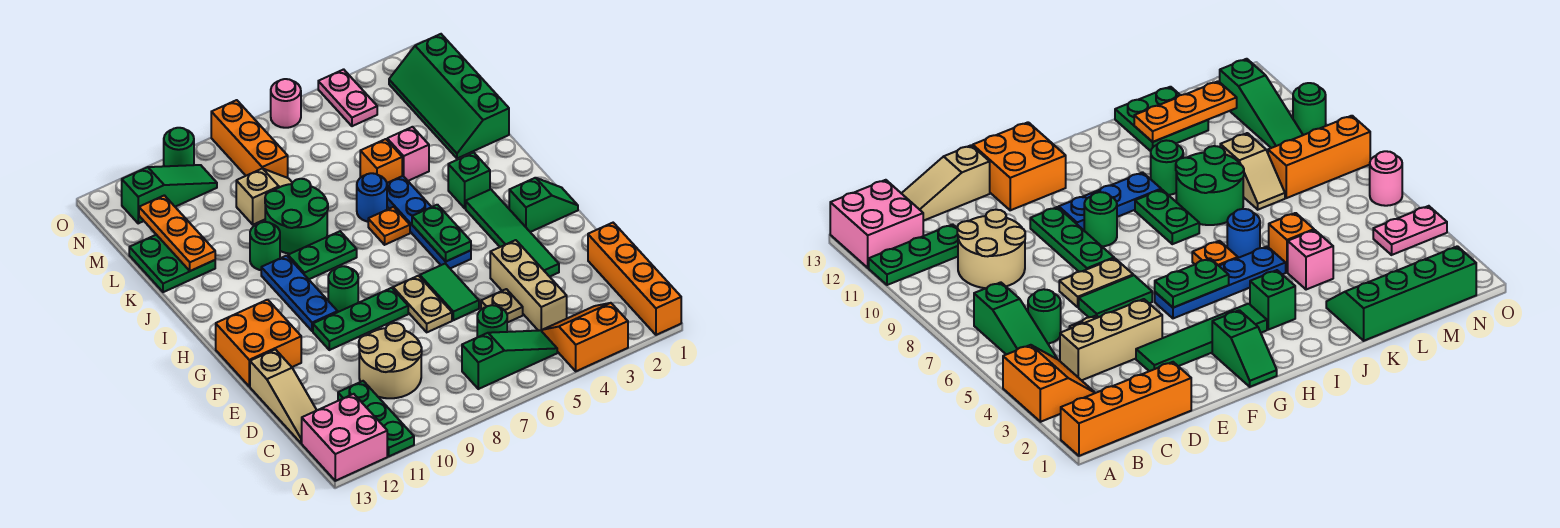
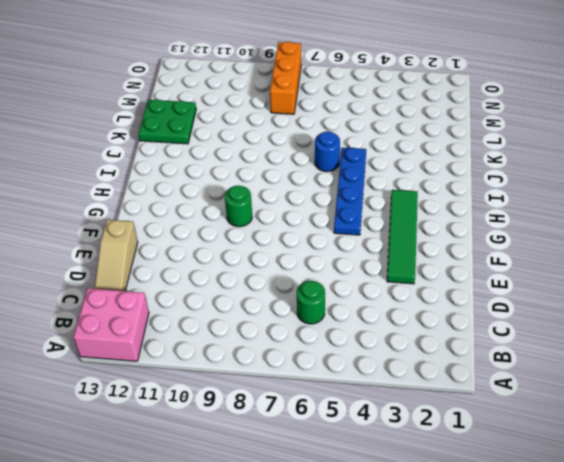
none -> orange 1x4 brick [588,223,681,335]
none -> orange 2x2 slope [542,303,628,371]
none -> green 1x3 plate [338,381,414,456]
none -> green 1x3 slope [462,330,557,389]

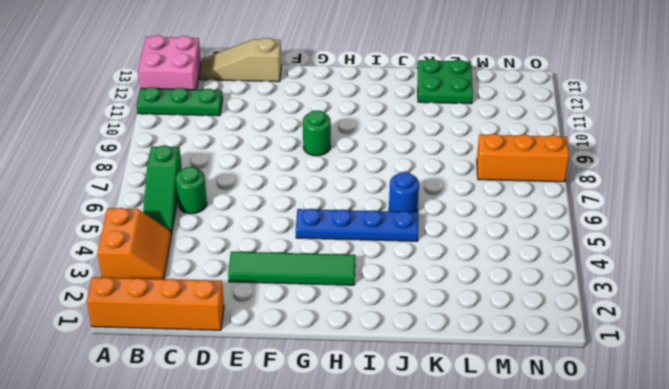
none -> tan 1x3 brick [490,240,567,331]
none -> tan 2x2 round brick [359,323,422,398]
none -> tan 1x1 plate [481,289,523,323]
none -> green 1x2 tile [420,264,479,320]

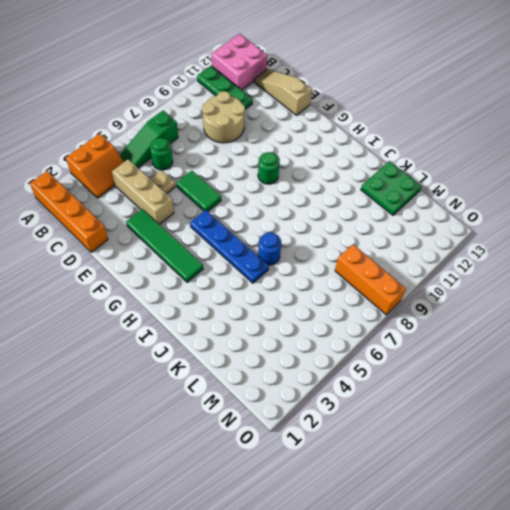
none -> tan 1x2 plate [393,276,452,332]
none -> green 1x3 plate [313,288,408,350]
none -> orange 2x2 brick [216,300,301,386]
none -> green 1x2 slope [509,178,578,232]

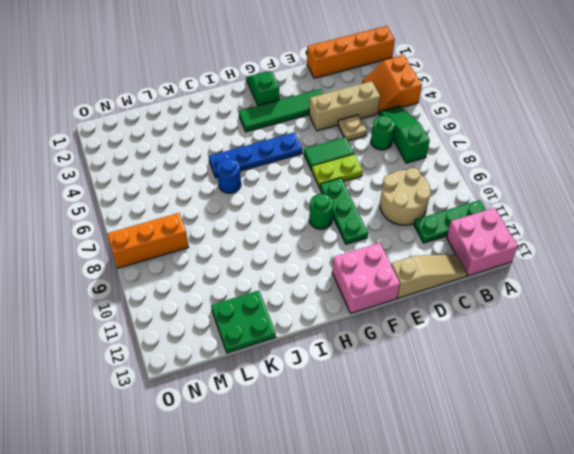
lime 1x2 plate [311,154,363,188] -> tan 1x2 plate [393,276,452,332]
pink 2x2 brick [332,243,400,313] -> orange 2x2 brick [216,300,301,386]
none -> blue 1x3 plate [261,256,338,331]
none -> green 1x1 brick [448,152,490,208]
none -> orange 1x1 plate [368,207,410,245]
none -> green 1x2 plate [288,231,357,279]

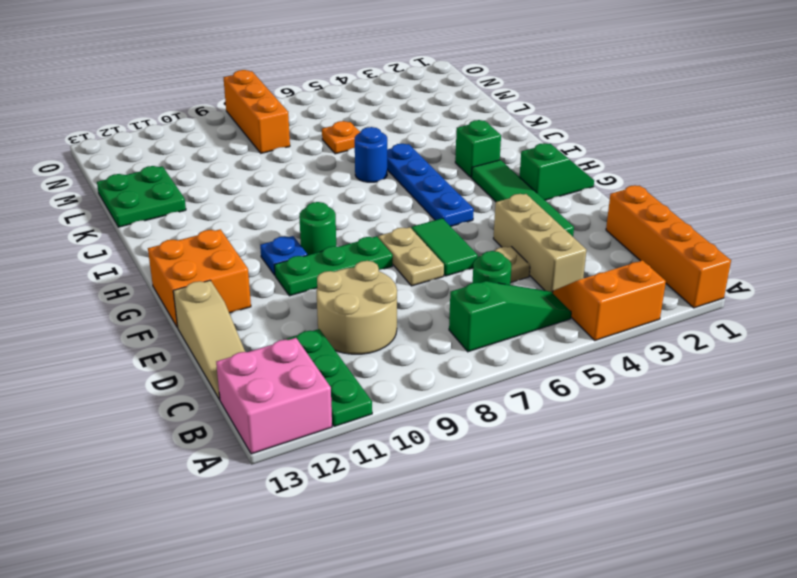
blue 1x1 plate [260,236,307,275] -> blue 1x3 plate [261,256,338,331]
orange 1x1 plate [322,121,360,154] -> orange 1x1 plate moved to [368,207,410,245]
none -> green 1x2 plate [288,231,357,279]
none -> green 2x2 round brick [265,179,328,254]
none -> green 1x1 round brick [250,222,280,270]
none -> green 2x4 slope [389,34,509,159]

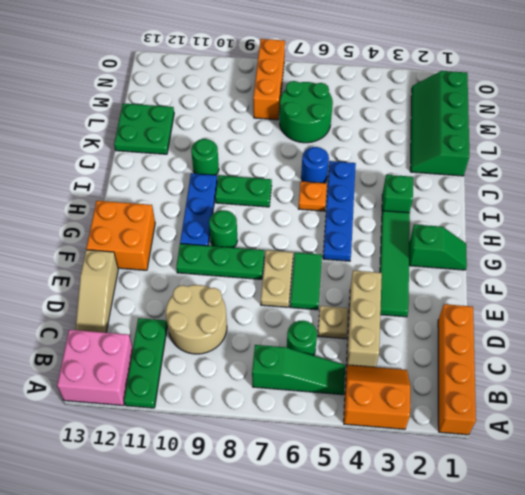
green 2x2 round brick [280,81,333,143] -> green 2x2 round brick moved to [265,179,328,254]
none -> pink 1x1 brick [387,127,429,181]
none -> orange 1x1 brick [360,139,402,183]
none -> tan 1x2 slope [236,168,292,225]
none -> pink 1x2 plate [318,69,377,126]

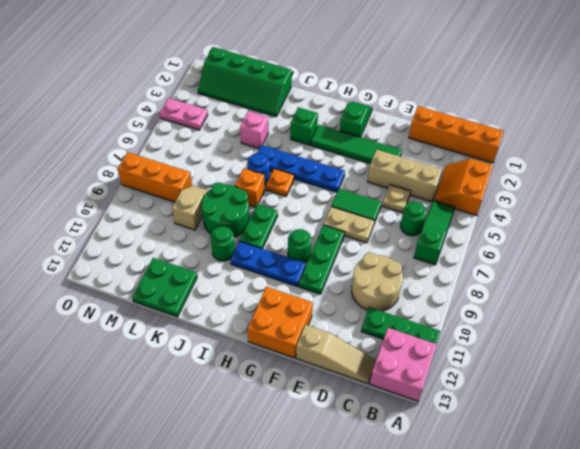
orange 1x1 brick [235,168,265,207] -> orange 1x1 brick moved to [360,139,402,183]
none -> green 1x3 slope [122,165,217,223]
none -> pink 1x1 round brick [271,79,301,128]
none -> green 1x1 round brick [164,128,194,166]
none -> green 1x2 plate [412,205,471,261]

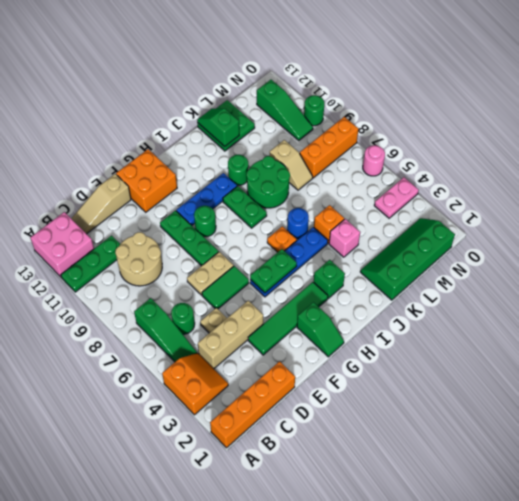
green 1x2 slope [197,109,239,146] -> orange 1x3 plate [139,195,215,271]

